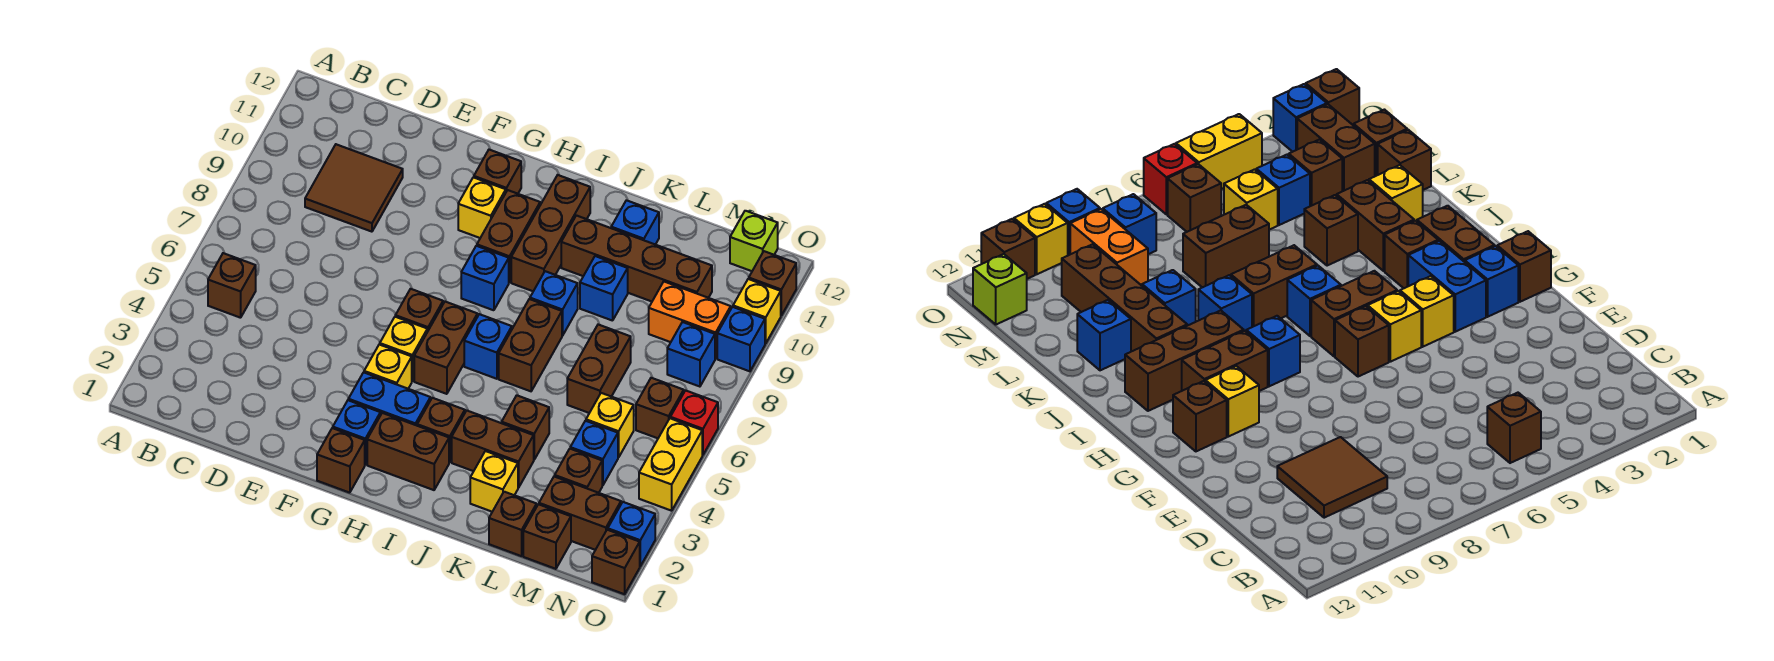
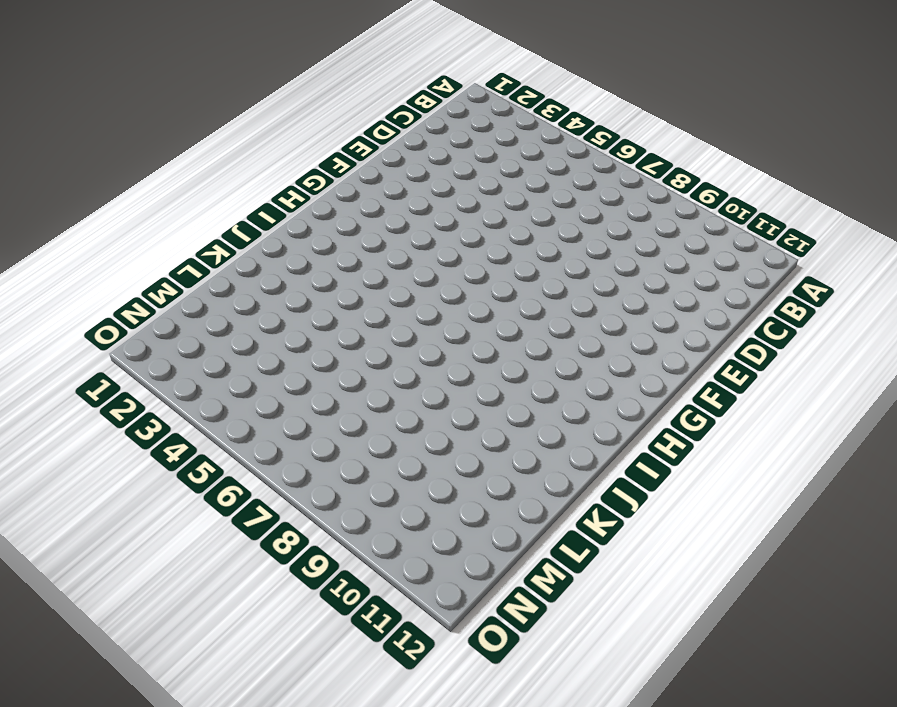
none -> brown 1x1 brick [208,253,256,318]
none -> brown 2x2 tile [305,144,403,232]
none -> brown 1x1 brick [317,428,365,493]
none -> blue 1x1 brick [333,400,380,465]

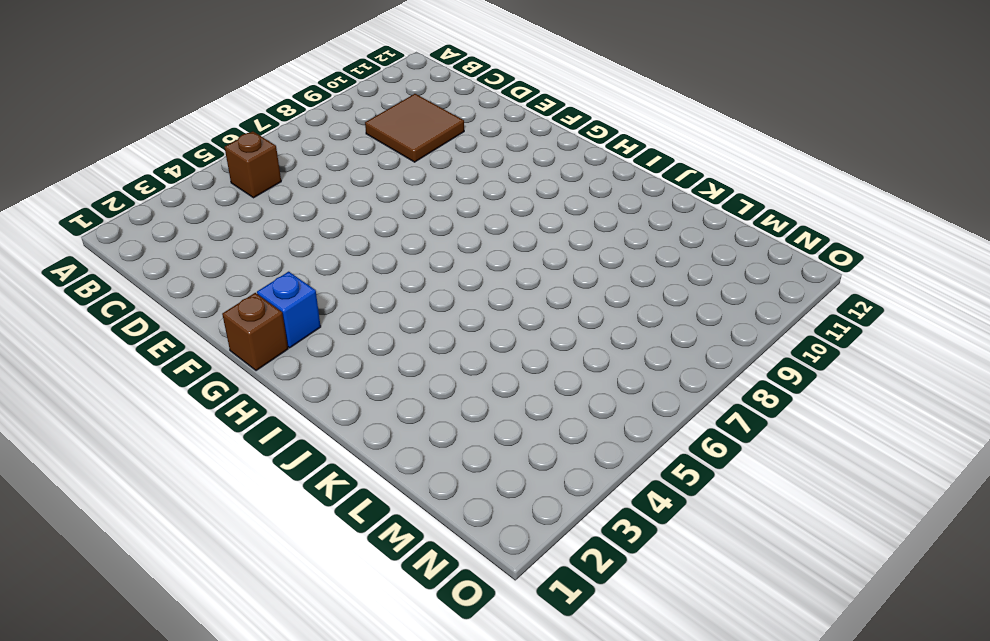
none -> blue 1x2 brick [348,372,430,426]
none -> yellow 1x1 brick [364,344,412,389]
none -> yellow 1x1 brick [380,317,427,381]
none -> brown 1x1 brick [395,289,443,332]

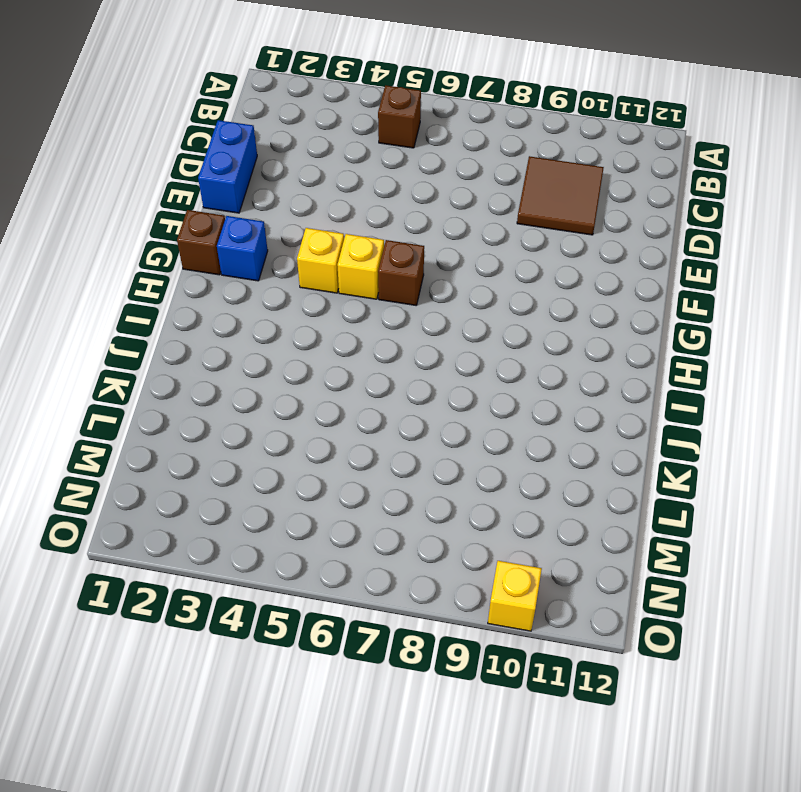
blue 1x2 brick [198,120,257,213] -> blue 1x2 brick moved to [348,372,430,426]
none -> yellow 1x1 brick [458,177,506,238]
none -> brown 1x1 brick [474,150,521,194]
none -> brown 1x2 brick [367,413,449,490]
none -> brown 1x2 brick [414,302,477,394]

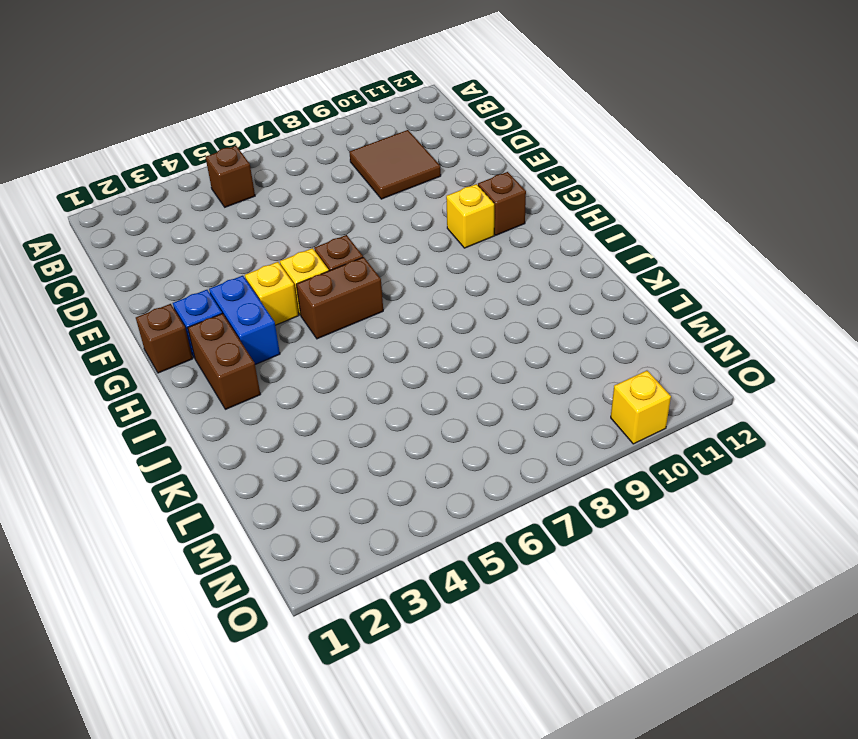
none -> blue 1x1 brick [461,246,509,310]
none -> brown 1x2 brick [477,190,540,283]
none -> brown 1x1 brick [417,398,465,462]
none -> blue 1x1 brick [464,314,512,379]

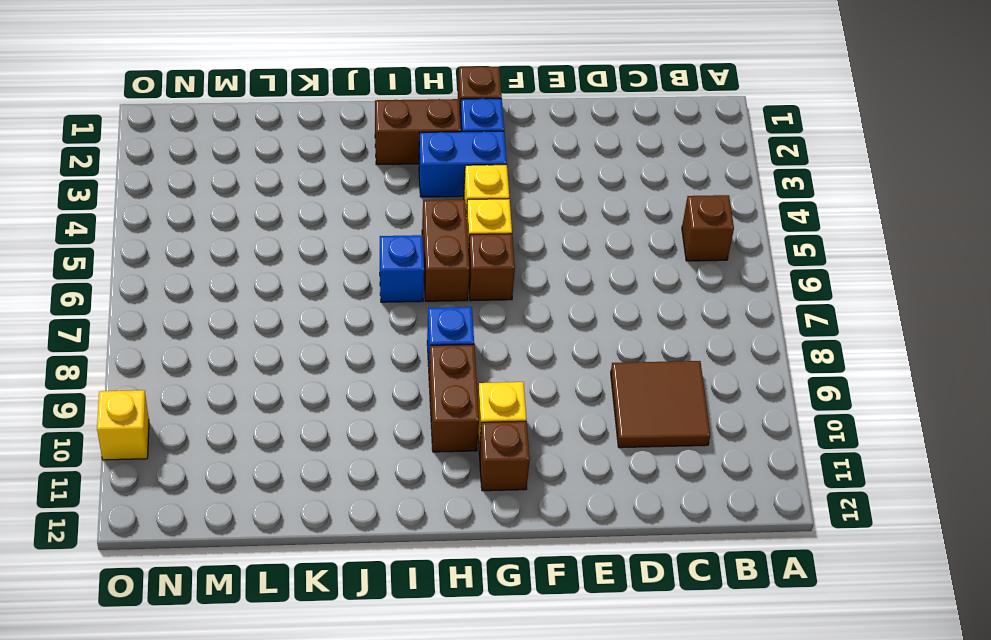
none -> brown 1x1 brick [417,398,465,462]
none -> brown 1x3 brick [511,175,590,291]
none -> brown 1x2 brick [452,411,534,488]
none -> brown 1x2 brick [499,299,562,391]

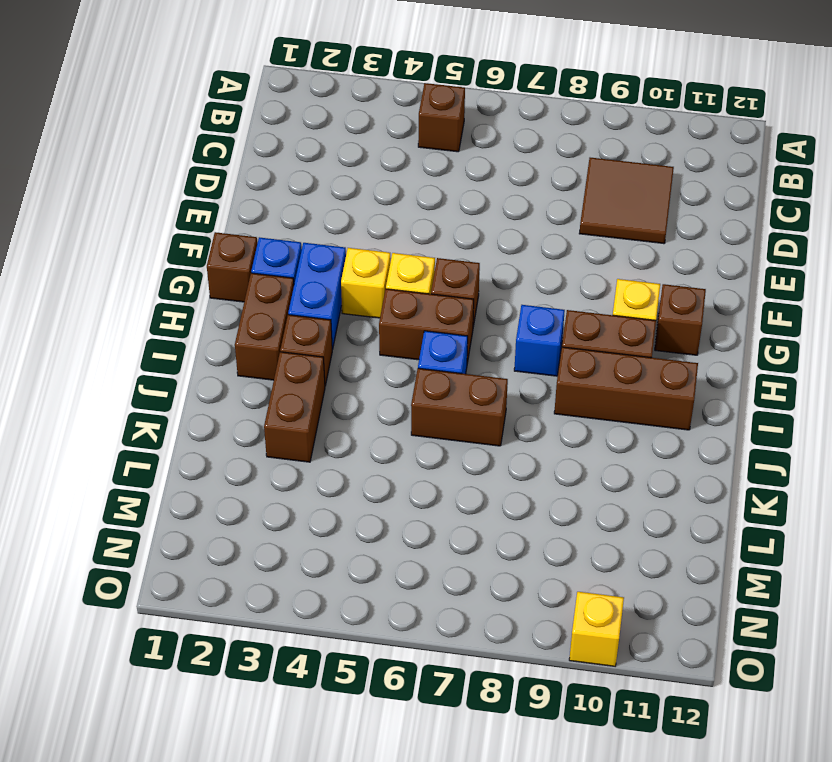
none -> blue 1x1 brick [530,271,578,336]
none -> brown 1x4 brick [561,215,712,301]
none -> yellow 1x1 brick [470,451,518,512]
none -> brown 1x1 brick [502,395,549,459]

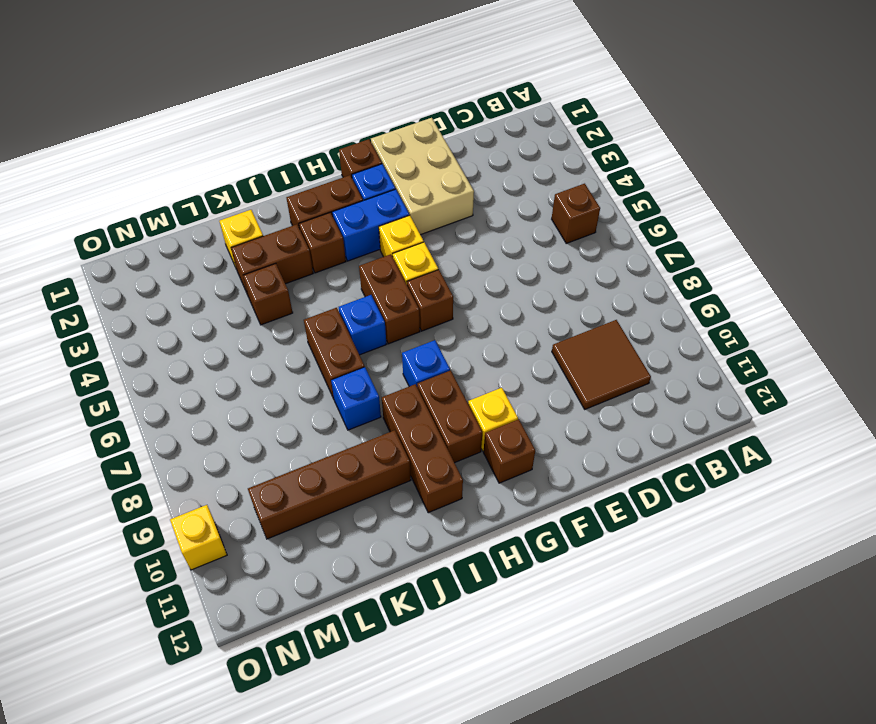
tan 2x3 brick [371,118,474,235] -> none
none -> blue 1x1 brick [580,256,628,321]
none -> blue 1x1 brick [611,200,659,245]
none -> brown 1x1 brick [489,492,537,556]
none -> brown 1x2 brick [567,325,631,413]

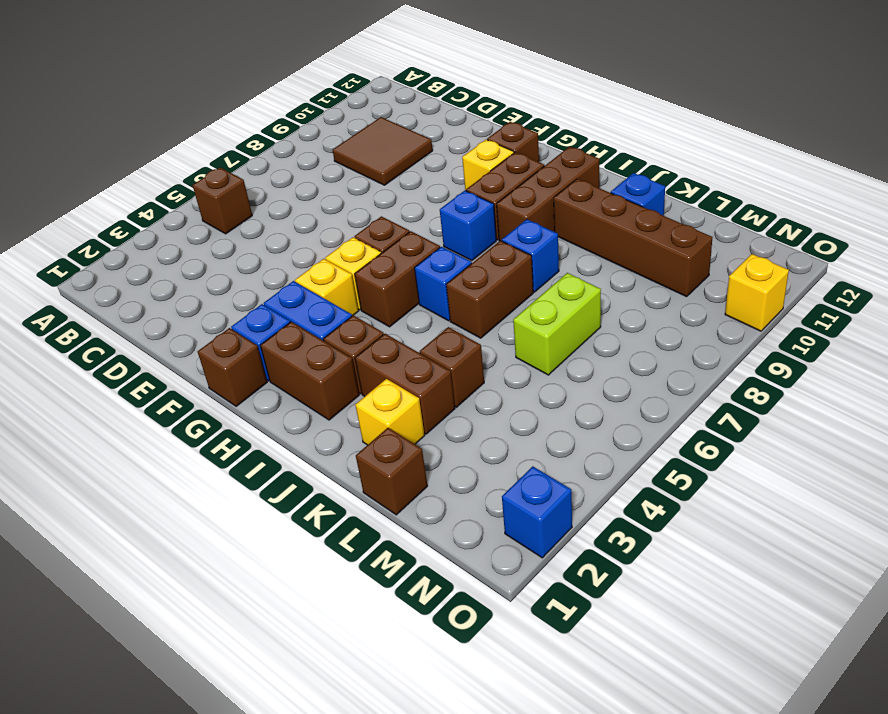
lime 1x2 brick [513,273,601,375] -> brown 1x2 brick [567,325,631,413]
none -> blue 1x1 brick [580,256,628,321]
none -> brown 1x1 brick [523,504,571,569]
none -> brown 1x2 brick [539,476,621,550]
none -> brown 1x1 brick [555,449,602,493]

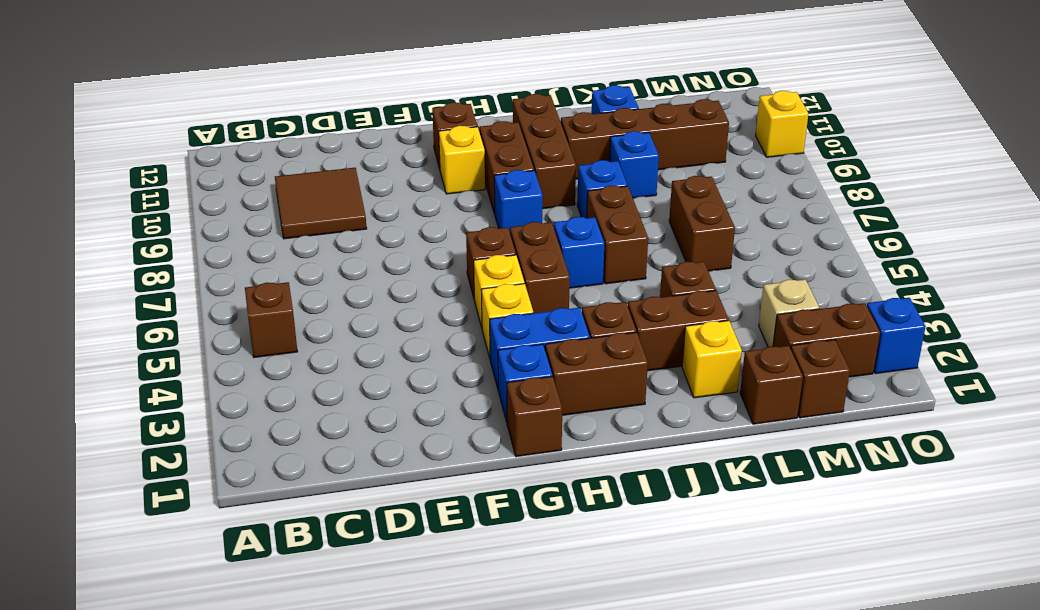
tan 1x1 brick [759,279,819,347] -> brown 1x1 brick [555,449,602,493]
none -> blue 1x1 brick [570,421,618,485]
none -> yellow 1x1 brick [586,393,634,457]
none -> orange 1x2 brick [649,282,731,359]
none -> brown 1x1 brick [636,378,684,438]

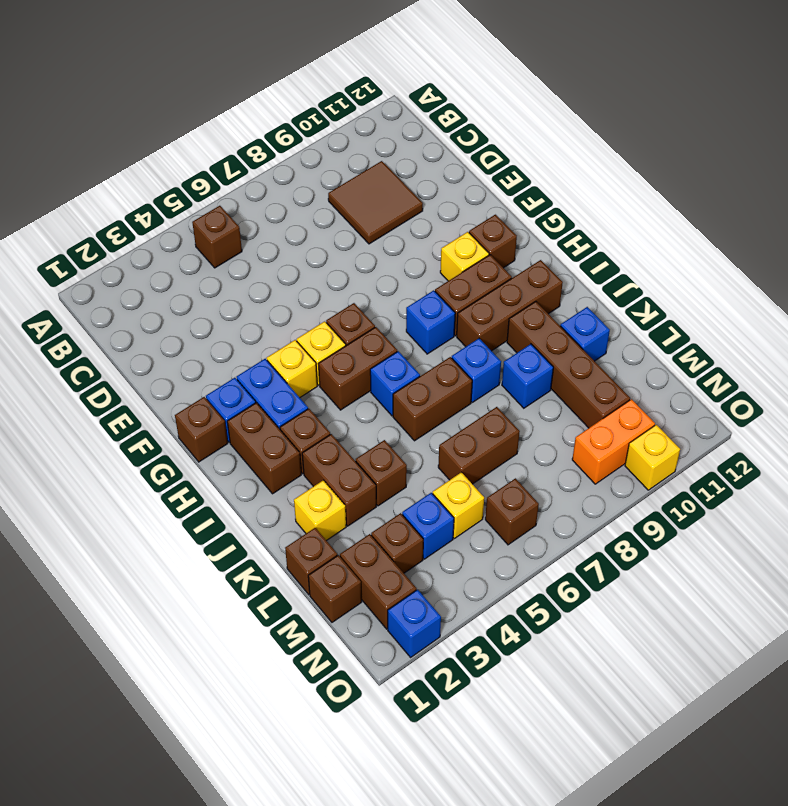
orange 1x2 brick [572,399,655,484] -> orange 1x2 brick turned to [649,282,731,359]
none -> blue 1x1 brick [667,322,715,387]
none -> lime 1x1 brick [730,211,778,271]
none -> brown 1x1 brick [592,530,640,594]
none -> yellow 1x2 brick [639,418,702,511]

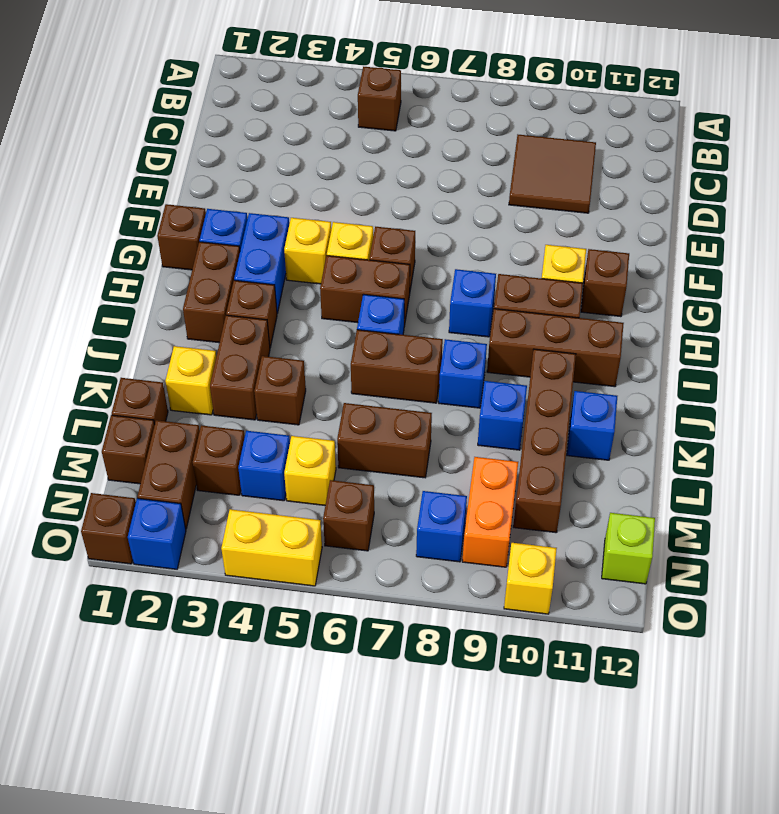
none -> red 1x1 brick [670,390,718,455]
none -> blue 1x1 brick [717,307,765,371]
none -> brown 1x1 brick [749,251,796,315]

